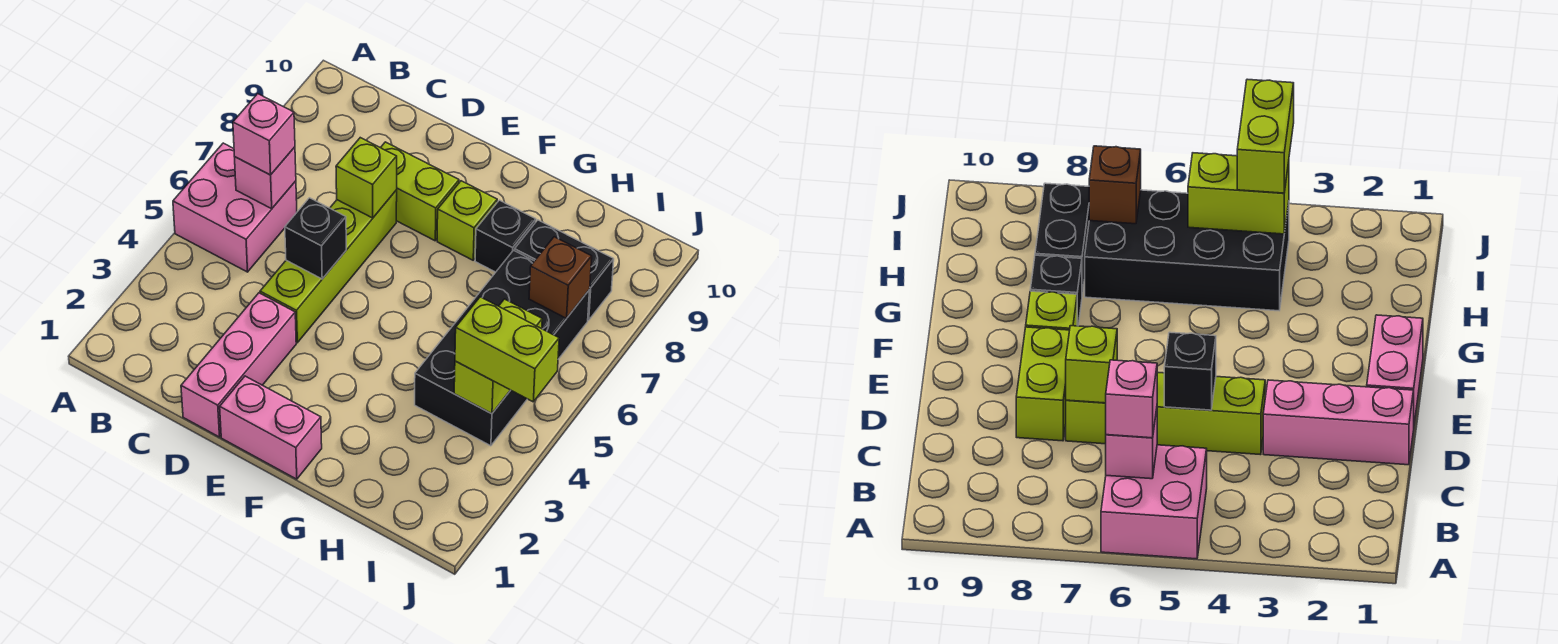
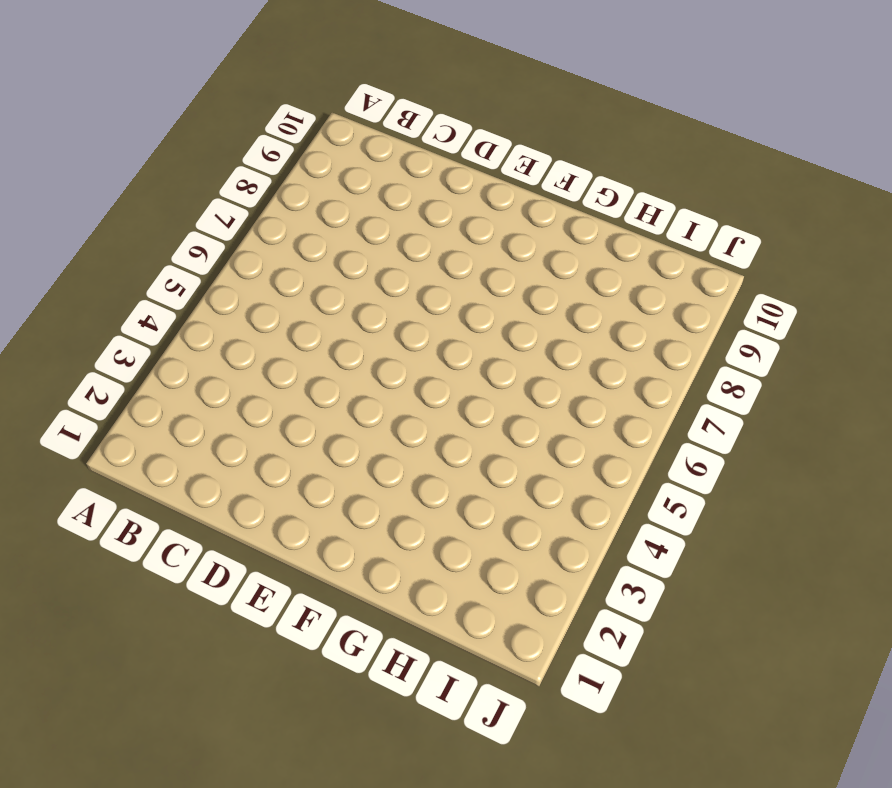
none -> pink 2x2 brick [173,143,297,272]
none -> pink 1x3 brick [181,293,296,437]
none -> lime 1x4 brick [260,190,397,343]

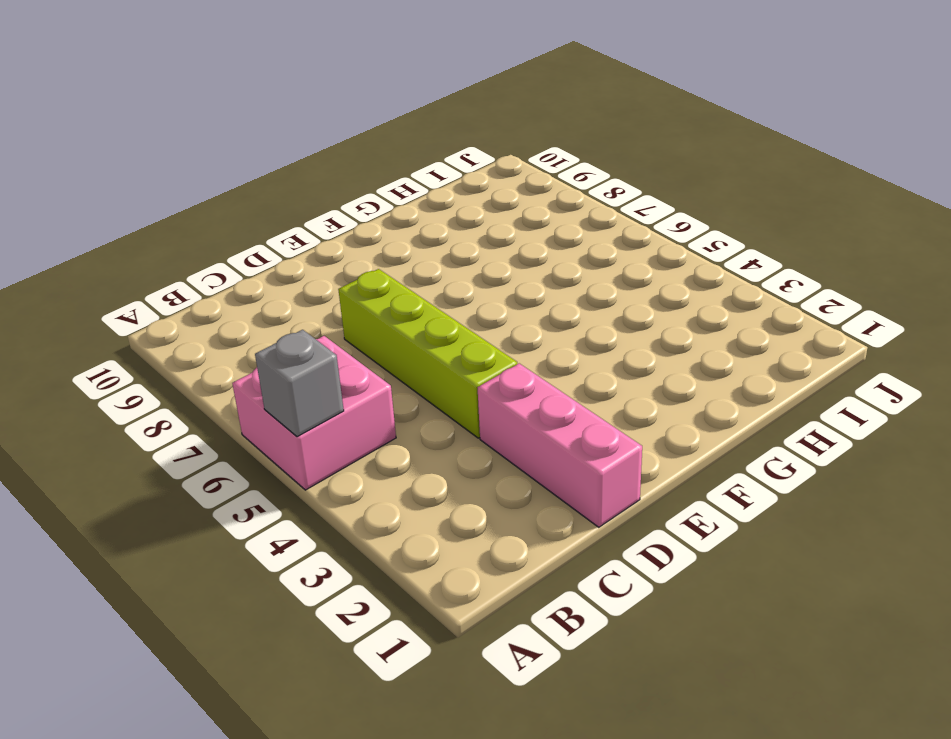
grey 1x1 brick [255,330,344,437] -> none
none -> lime 1x2 brick [381,142,459,241]
none -> pink 1x2 brick [220,376,322,479]
none -> lime 1x1 brick [437,181,497,260]

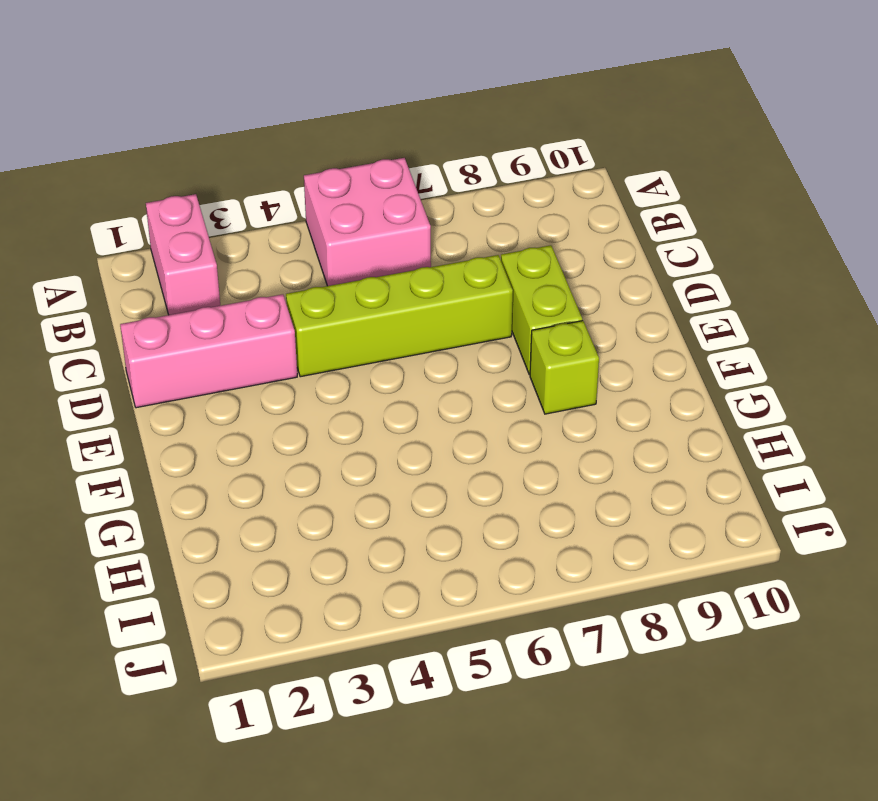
pink 1x2 brick [146,194,220,315] -> pink 1x2 brick moved to [220,376,322,479]
none -> black 1x1 brick [475,200,536,272]
none -> black 2x4 brick [415,250,590,446]
none -> black 1x2 brick [515,220,614,320]

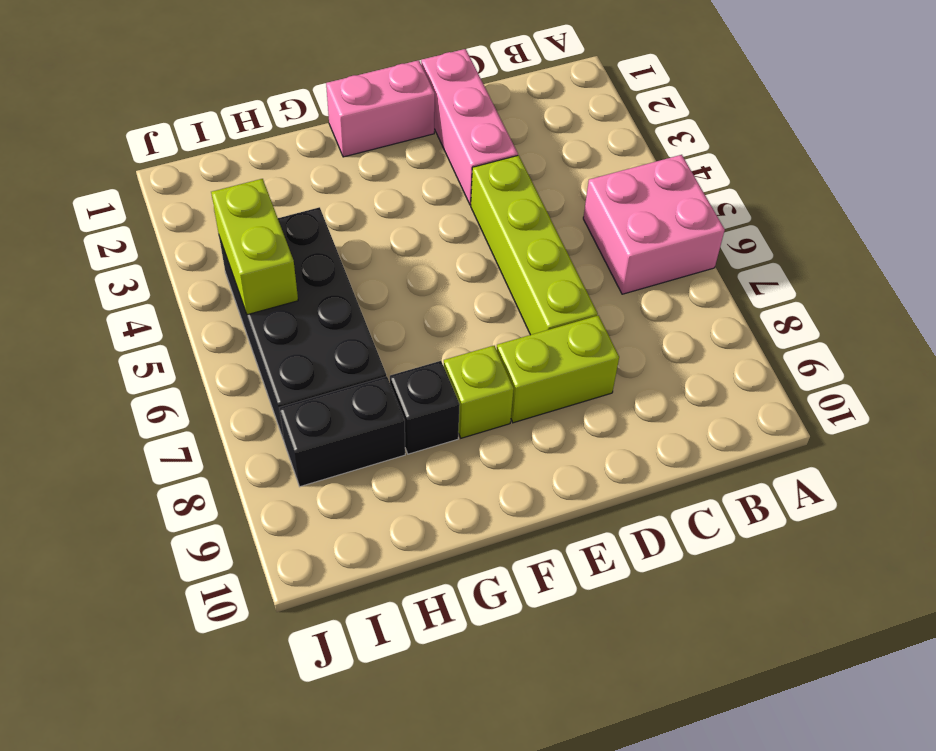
none -> pink 1x1 brick [235,147,296,209]
none -> black 1x1 brick [285,198,346,279]
none -> lime 1x1 brick [336,138,397,218]

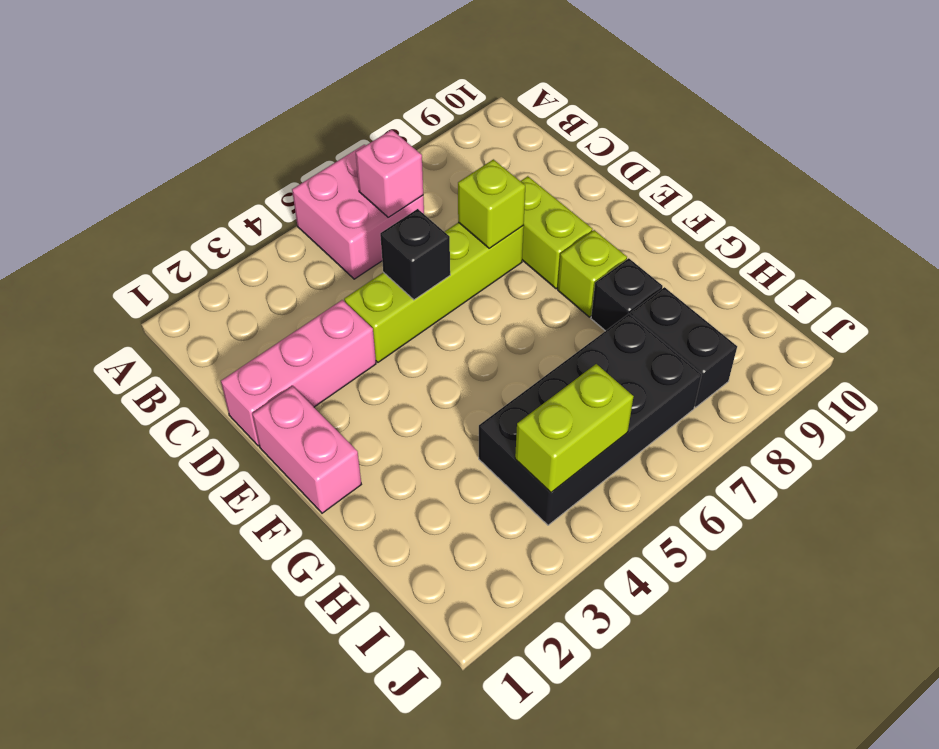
none -> brown 1x1 brick [529,237,592,319]
none -> pink 1x1 brick [233,94,295,175]
none -> lime 1x2 brick [455,297,559,402]

